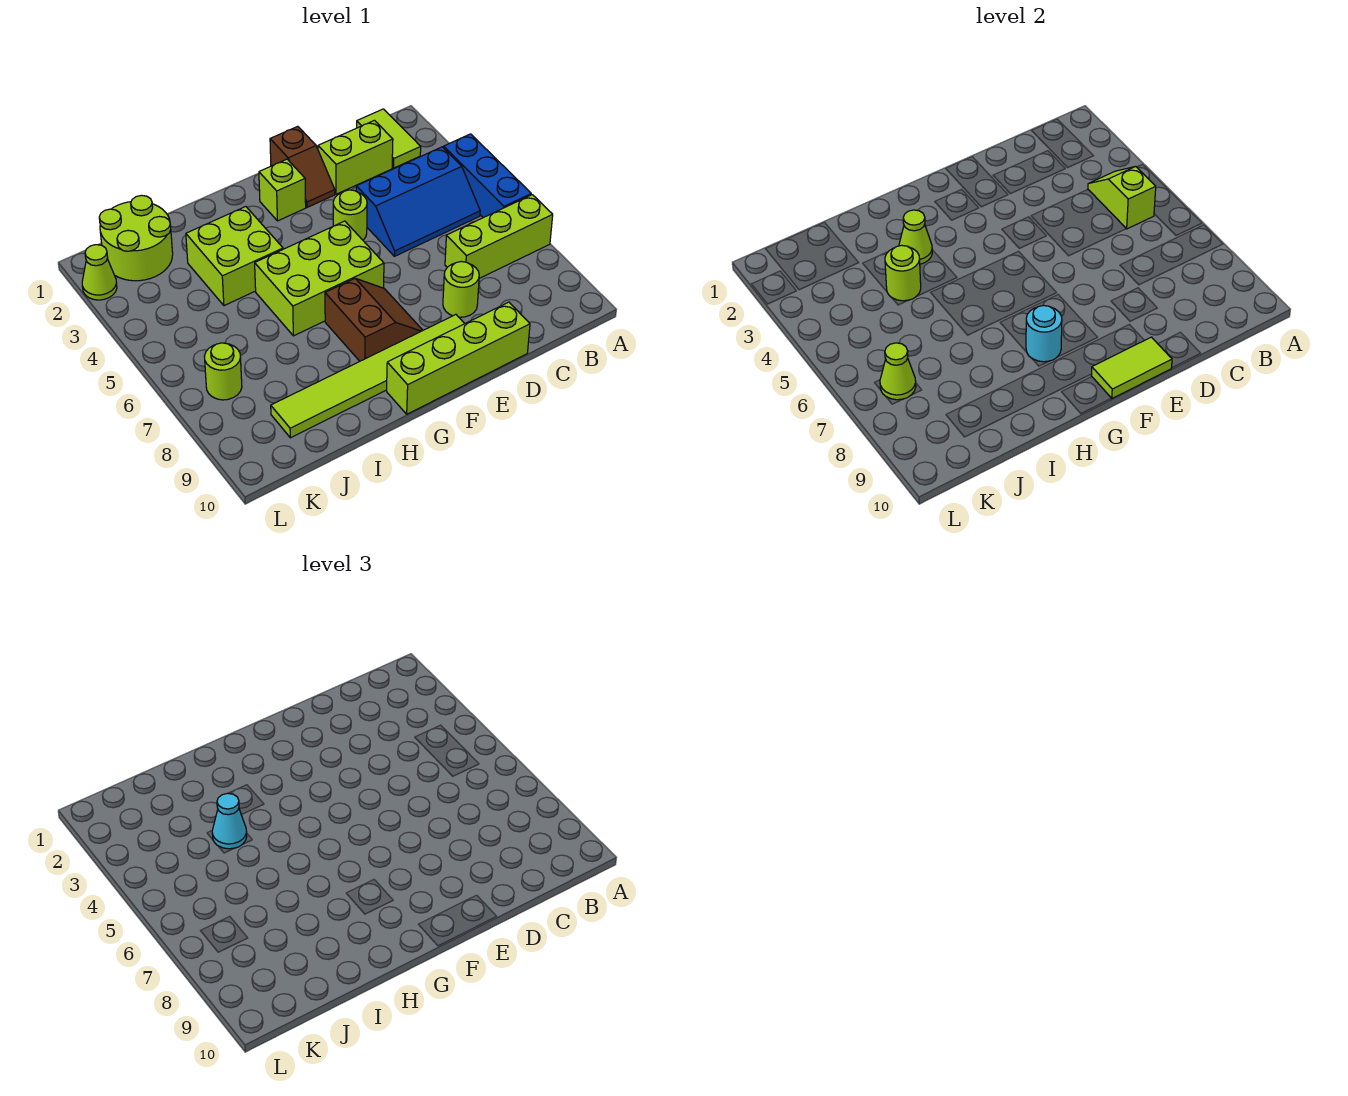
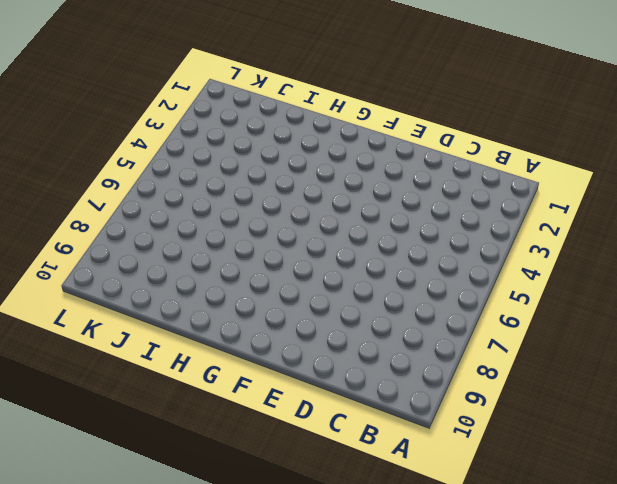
none -> blue 1x3 brick [443,134,531,218]
none -> lime 1x3 brick [445,195,553,278]
none -> lime 1x2 tile [357,109,421,168]

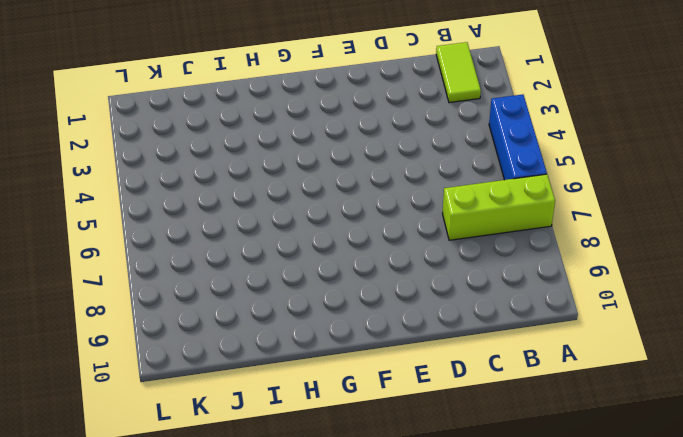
none -> blue 2x3 slope [356,147,480,256]
none -> lime 1x2 brick [318,120,393,194]
none -> lime 1x1 round brick [443,262,479,317]

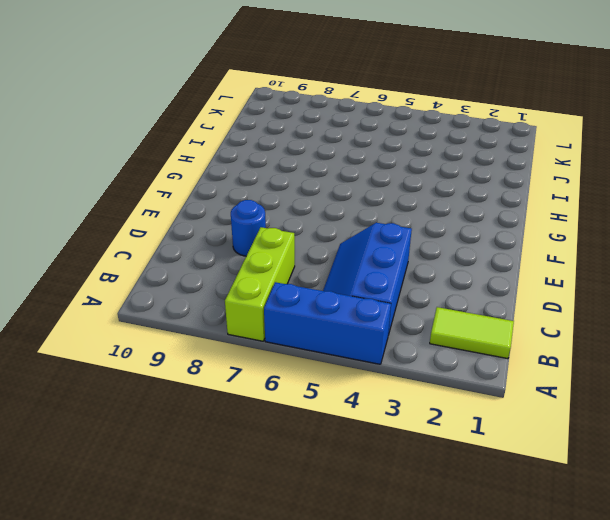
blue 1x1 round brick [231,200,266,256] -> lime 1x1 round brick [443,262,479,317]
none -> lime 1x2 brick [318,120,393,194]
none -> lime 1x4 brick [387,302,530,414]
none -> brown 1x2 slope [270,126,335,207]

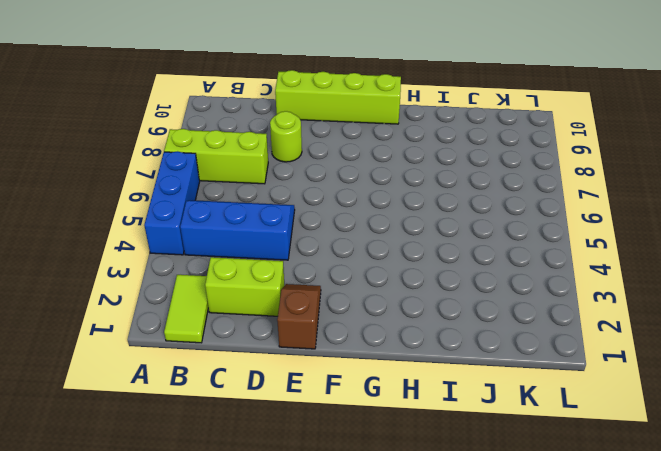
none -> lime 1x1 round brick [333,190,367,240]
none -> lime 1x6 tile [271,315,465,438]
none -> lime 1x1 brick [259,159,306,221]

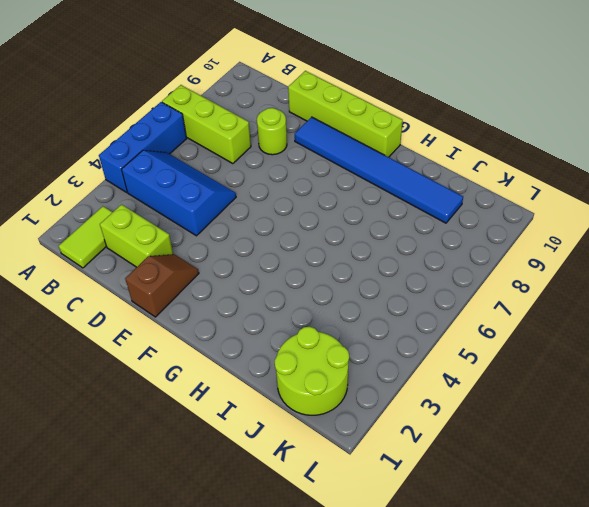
blue 1x6 tile [295,117,463,223] -> lime 1x6 tile [271,315,465,438]
none -> lime 1x1 round brick [333,190,367,240]
none -> lime 1x1 brick [259,159,306,221]
none -> lime 2x3 brick [255,221,384,336]

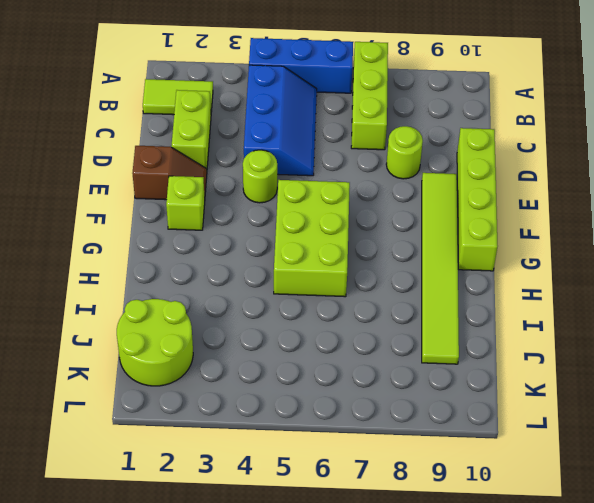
none -> brown 2x2 slope [325,278,423,361]
none -> lime 2x2 brick [186,207,283,306]
none -> lime 1x1 round brick [204,343,242,400]

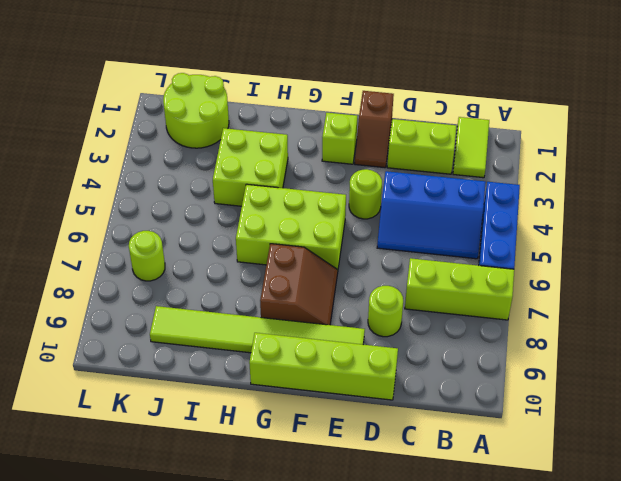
none -> lime 1x1 cone [82,245,117,300]
none -> lime 1x2 slope [1088,166,1156,229]
none -> lime 1x2 tile [1091,337,1172,398]

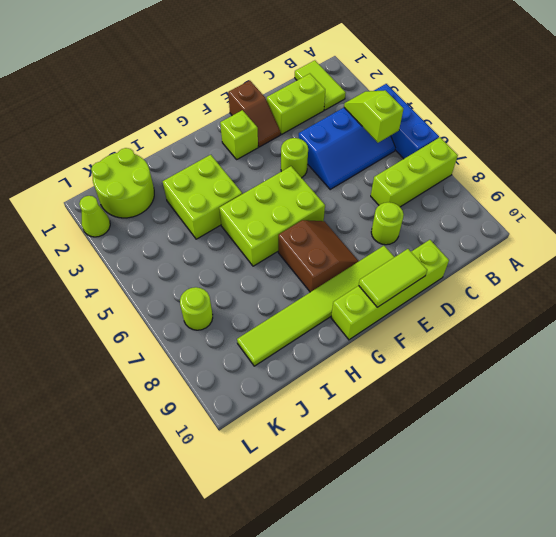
none -> cyan 1x1 round brick [1026,305,1062,362]
none -> lime 1x1 cone [899,210,932,264]
none -> lime 1x1 round brick [885,245,921,301]

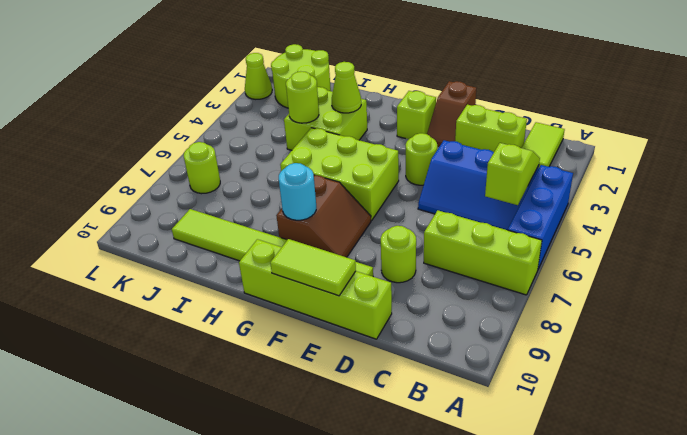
none -> lime 1x1 cone [880,343,916,400]
none -> cyan 1x1 cone [212,793,247,849]

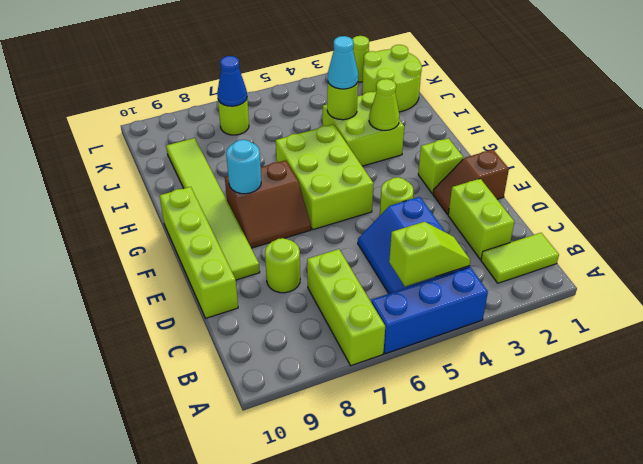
blue 1x1 cone [217,56,247,106] -> lime 1x1 cone [880,343,916,400]
none -> lime 1x2 tile [1091,337,1172,398]

